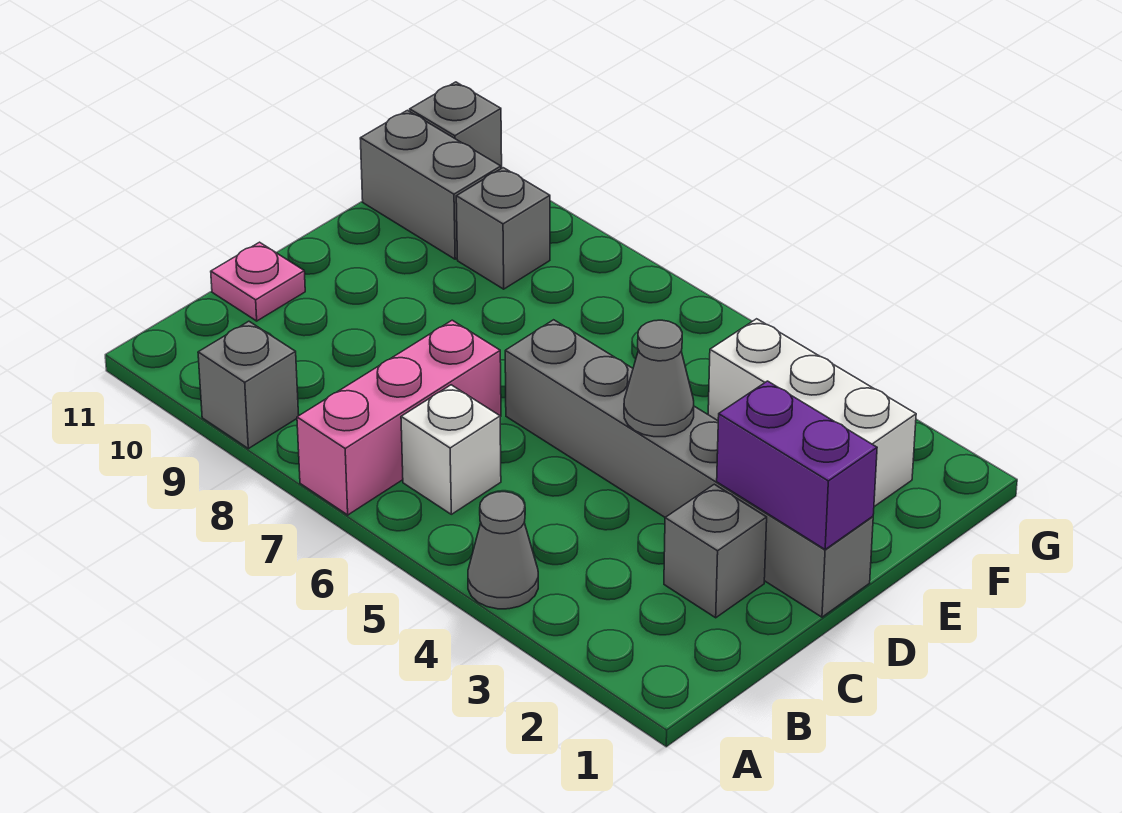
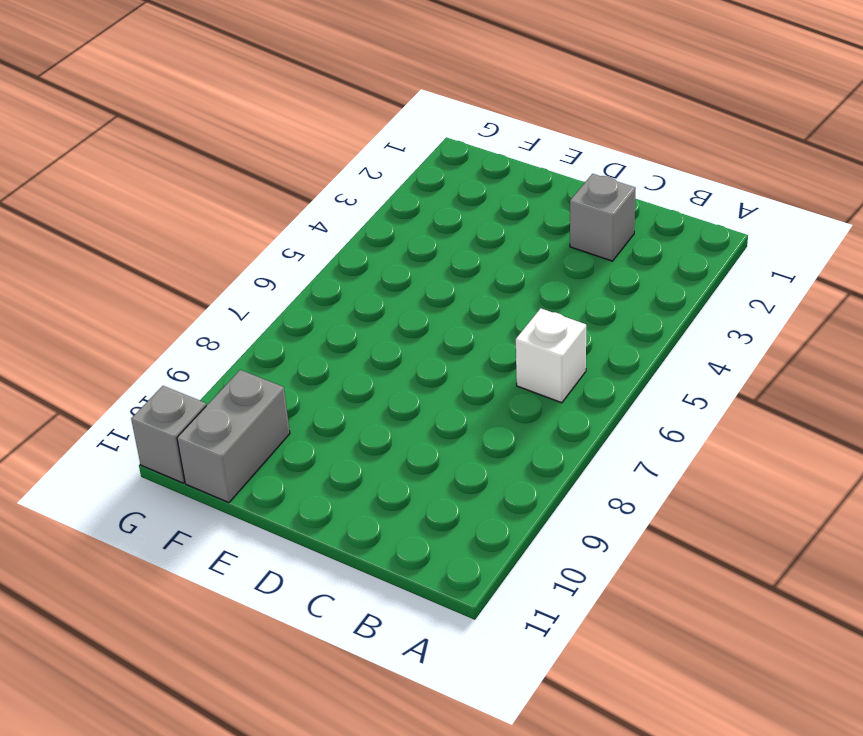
none -> grey 1x1 cone [468,492,538,609]
none -> pink 1x3 brick [297,320,501,515]
none -> grey 1x1 brick [198,321,299,449]

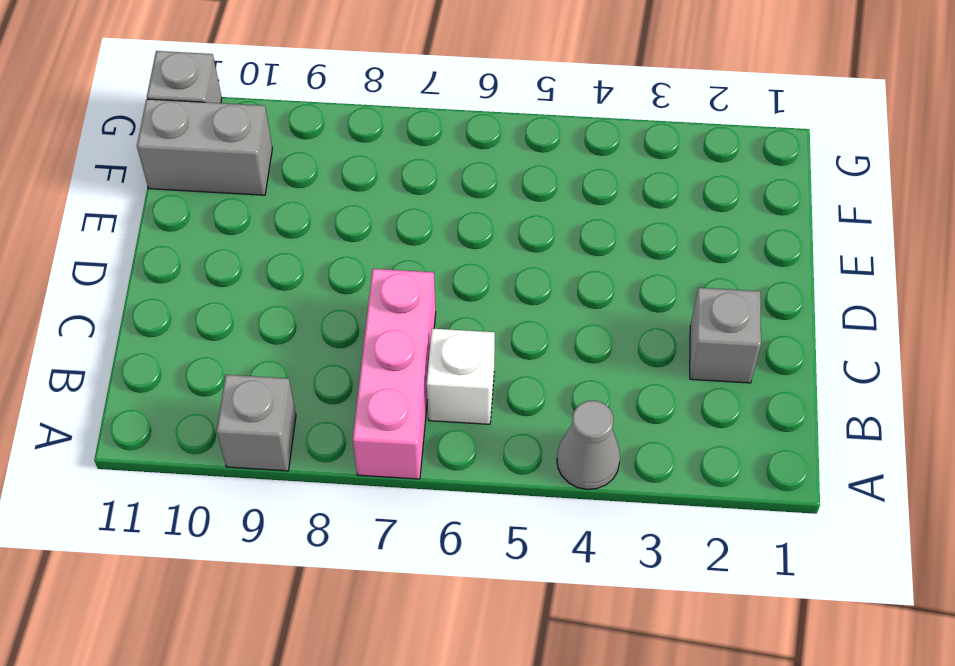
none -> pink 1x1 plate [211,242,305,321]
none -> grey 1x6 brick [505,320,873,617]
none -> white 1x3 brick [708,319,916,507]

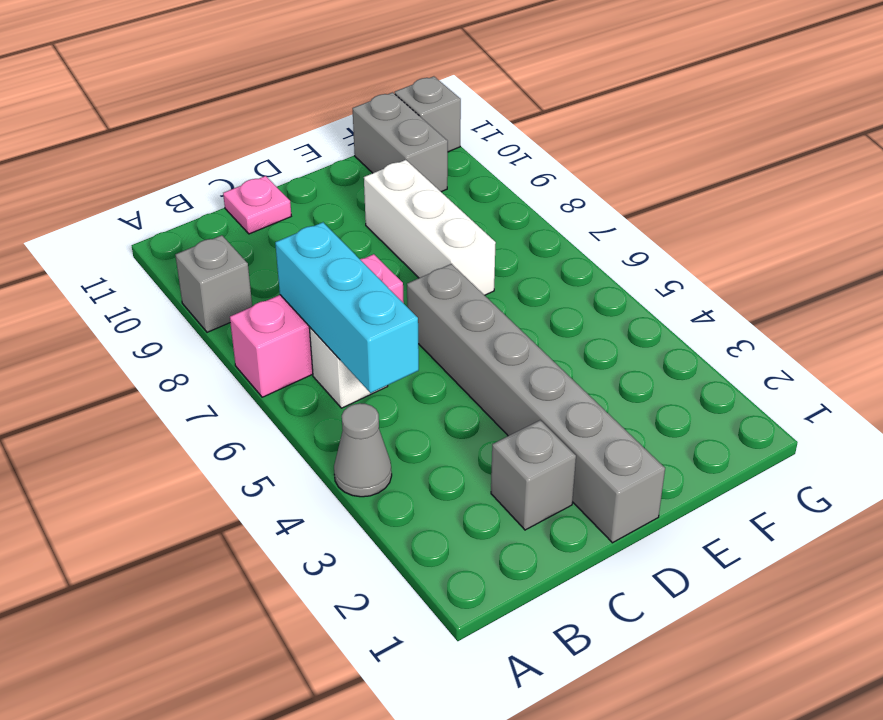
cyan 1x3 brick [275,222,419,393] -> none
white 1x3 brick [364,160,496,295] -> white 1x3 brick moved to [708,319,916,507]
none -> grey 1x1 brick [456,168,550,289]
none -> purple 1x2 brick [717,381,877,549]
none -> grey 1x1 cone [624,320,694,437]

